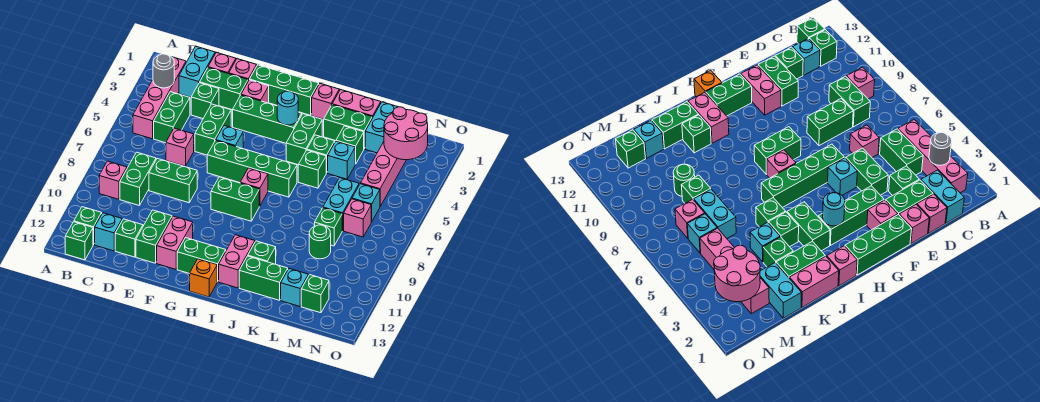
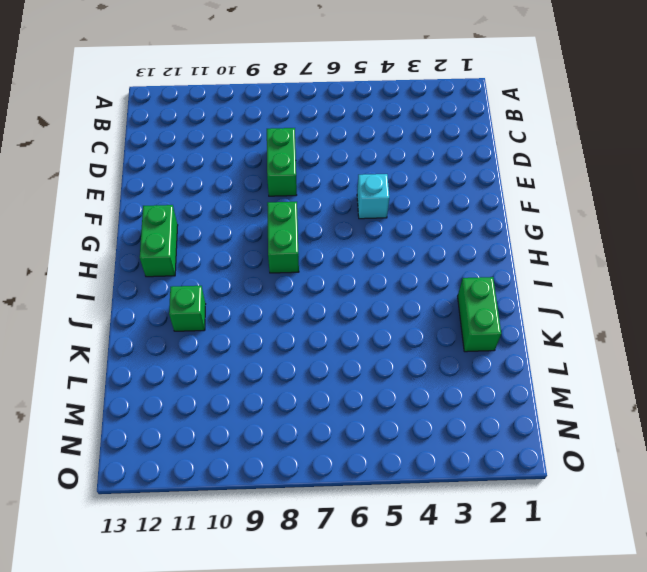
none -> pink 1x4 brick [133,57,186,139]
none -> pink 1x1 brick [99,161,127,199]
none -> green 1x1 brick [74,207,102,245]
none -> green 1x1 brick [65,222,93,260]

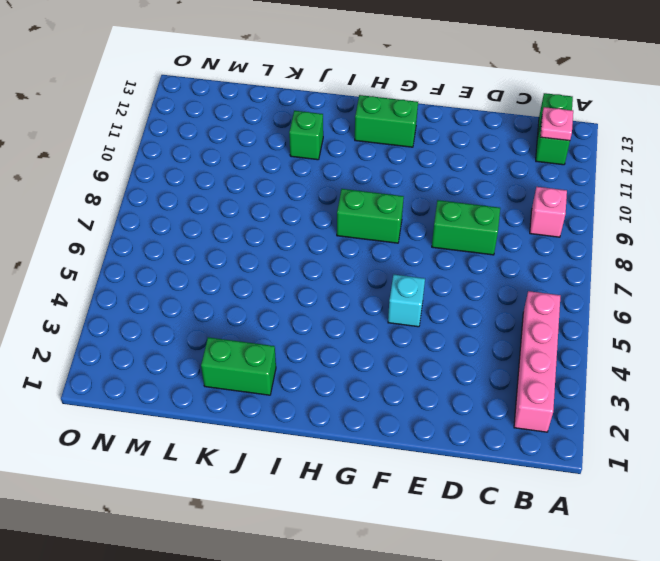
pink 1x1 plate [540,107,573,141] -> none
none -> cyan 1x2 brick [179,46,215,97]
none -> green 1x2 brick [154,92,190,143]
none -> green 1x2 brick [120,152,156,206]
none -> cyan 1x1 brick [95,213,122,251]

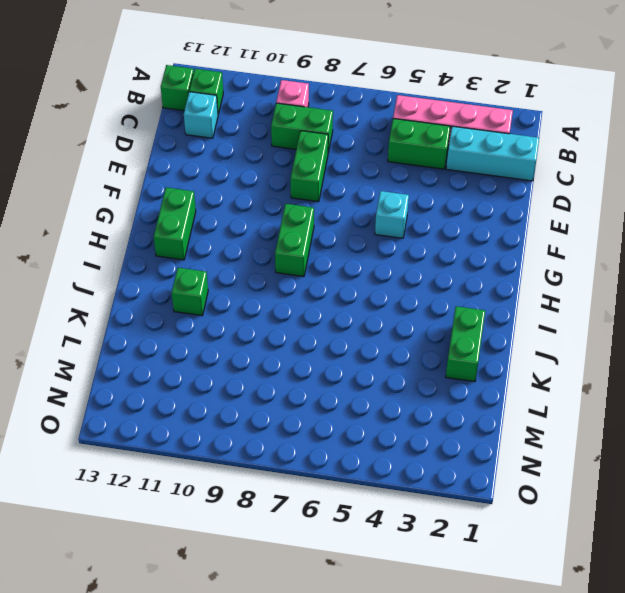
cyan 1x3 brick [446,126,539,181] -> cyan 1x2 brick [179,46,215,97]
none -> pink 1x1 brick [208,52,236,74]
none -> green 1x2 brick [200,68,248,110]
none -> green 1x1 brick [191,83,219,119]
none -> pink 1x1 brick [166,128,194,166]

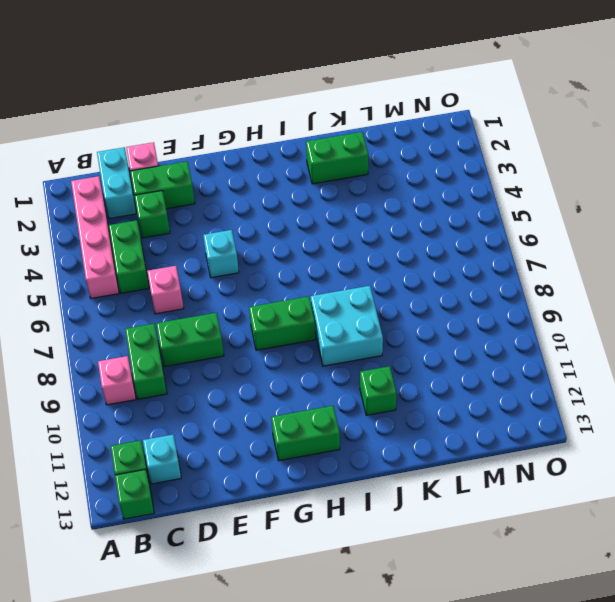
cyan 2x2 brick [311,286,383,366] -> none
none -> green 1x1 brick [115,219,143,257]
none -> pink 1x1 brick [229,59,257,81]
none -> green 1x2 brick [195,104,231,155]
none -> green 1x2 brick [136,210,172,263]

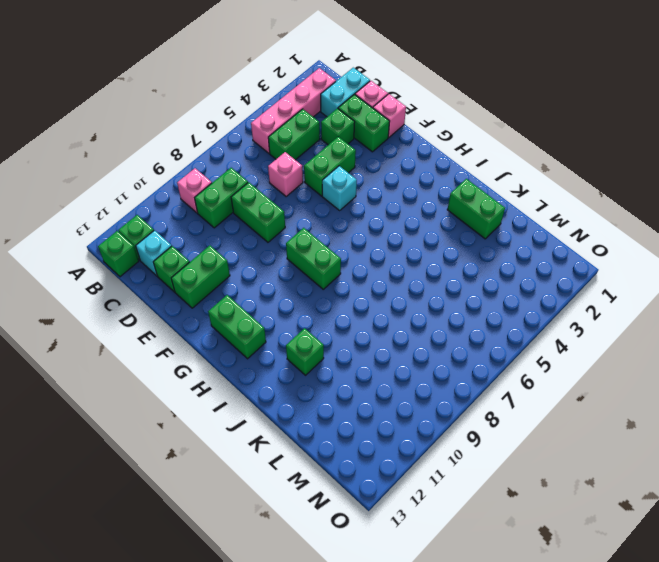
none -> green 1x3 brick [250,65,319,115]
none -> pink 1x1 brick [241,80,269,103]
none -> green 1x3 brick [233,95,302,143]
none -> green 1x4 brick [207,140,297,197]

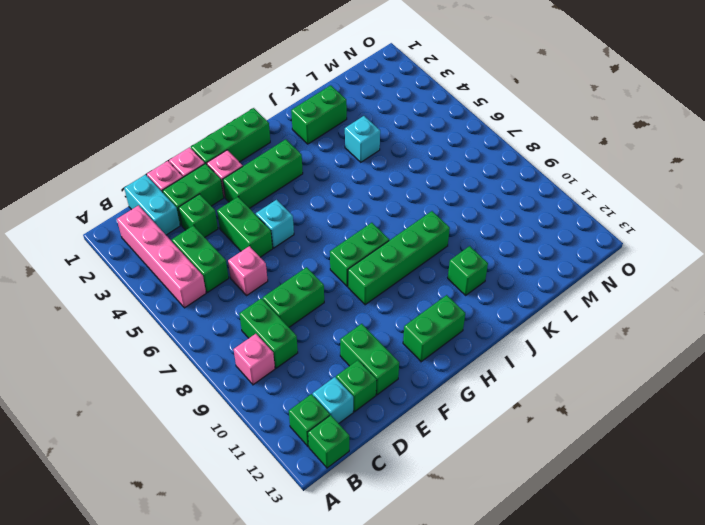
green 1x4 brick [348,211,450,305] -> green 1x4 brick moved to [207,140,297,197]
none -> pink 1x2 brick [157,216,193,269]
none -> pink 1x1 brick [240,168,268,206]
none -> orange 1x1 brick [190,259,217,297]
none -> pink 1x1 brick [312,84,339,119]

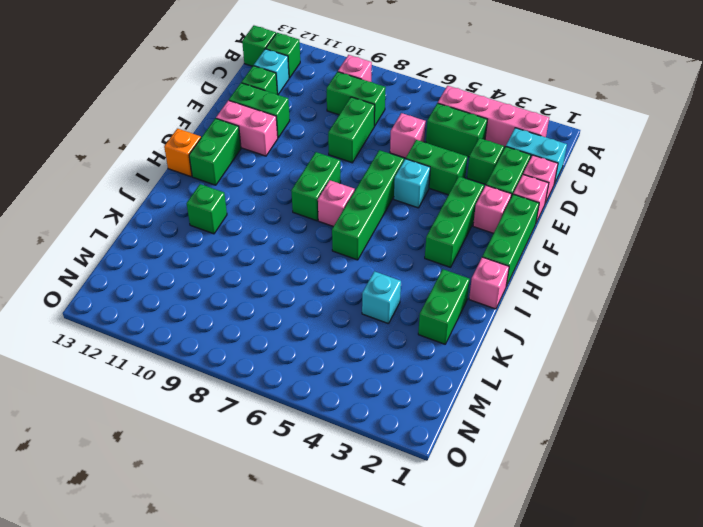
none -> green 1x2 brick [286,114,322,165]
none -> pink 1x2 brick [219,235,255,288]
none -> pink 1x2 brick [332,90,381,118]
none -> green 1x1 brick [307,135,335,173]

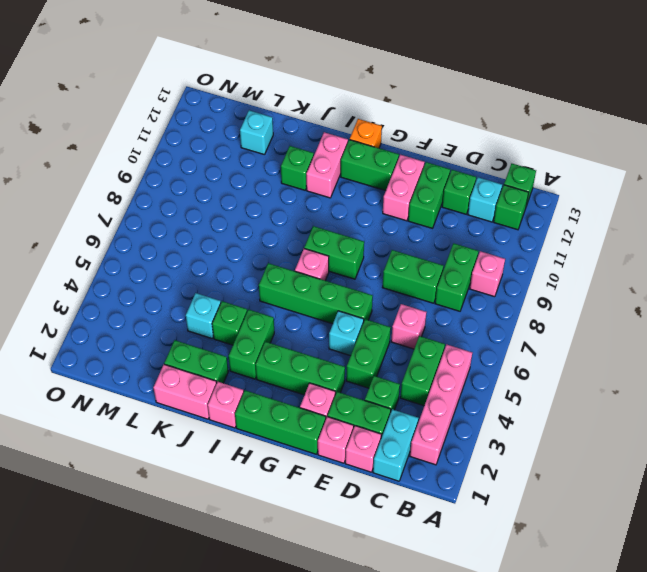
none -> green 1x1 brick [298,150,326,188]
none -> green 1x2 brick [239,256,288,300]
none -> green 1x1 brick [336,126,364,164]
none -> cyan 1x2 brick [365,102,397,153]

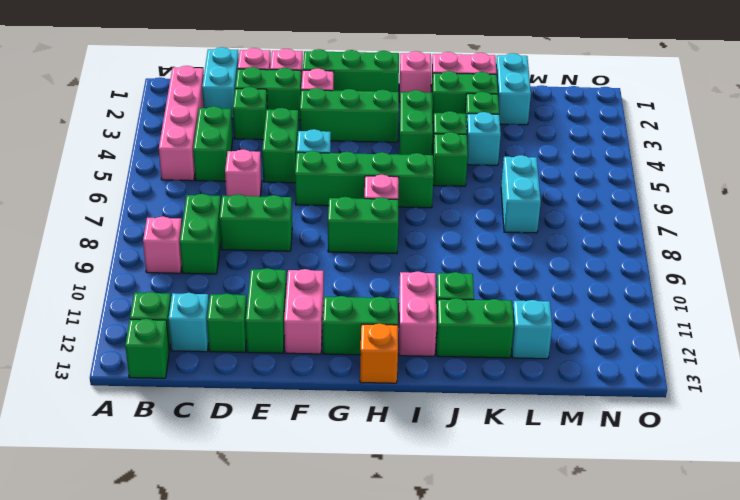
none -> green 1x1 brick [315,208,342,246]
none -> green 1x1 round brick [309,225,331,259]
none -> pink 1x4 brick [361,142,406,206]
none -> cyan 1x1 brick [352,184,380,222]

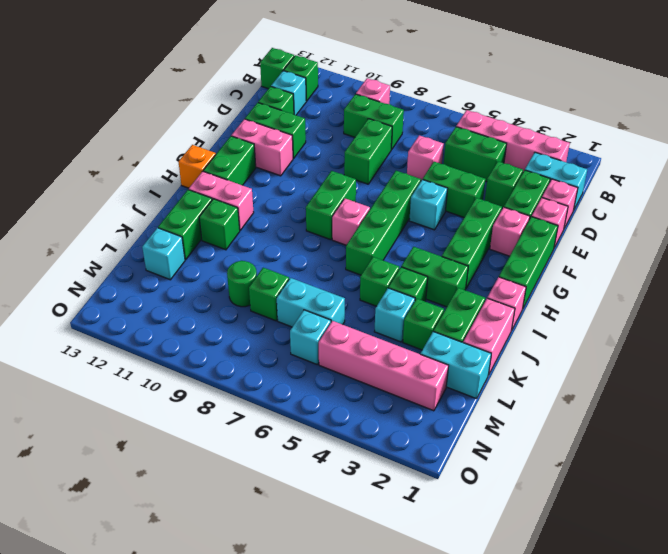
none -> pink 1x1 brick [344,199,371,237]
none -> green 1x1 brick [301,275,329,313]
none -> grey 1x1 round brick [153,54,174,88]
none -> cyan 1x1 round brick [277,91,298,125]

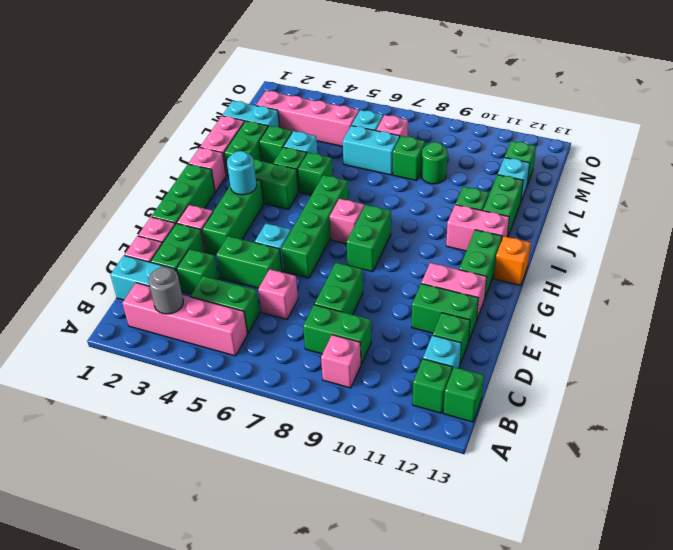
none -> pink 2x2 round brick [384,107,428,160]

